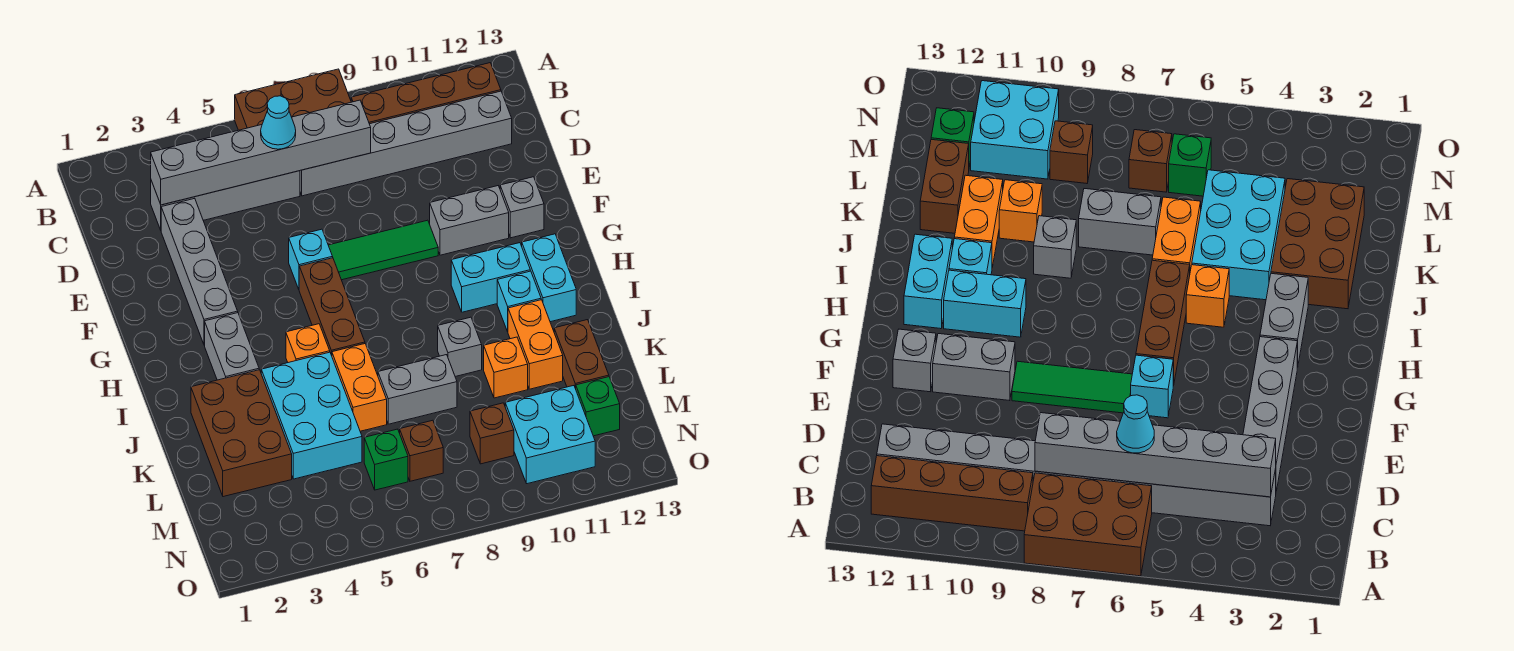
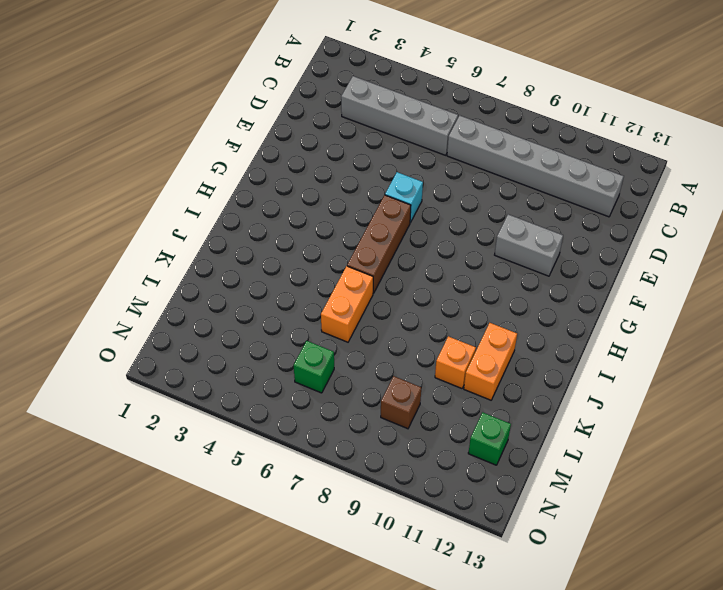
none -> brown 2x3 brick [235,69,351,130]
none -> brown 1x4 brick [351,63,501,124]
none -> grey 1x4 brick [161,198,238,345]
none -> green 1x3 tile [328,220,438,280]

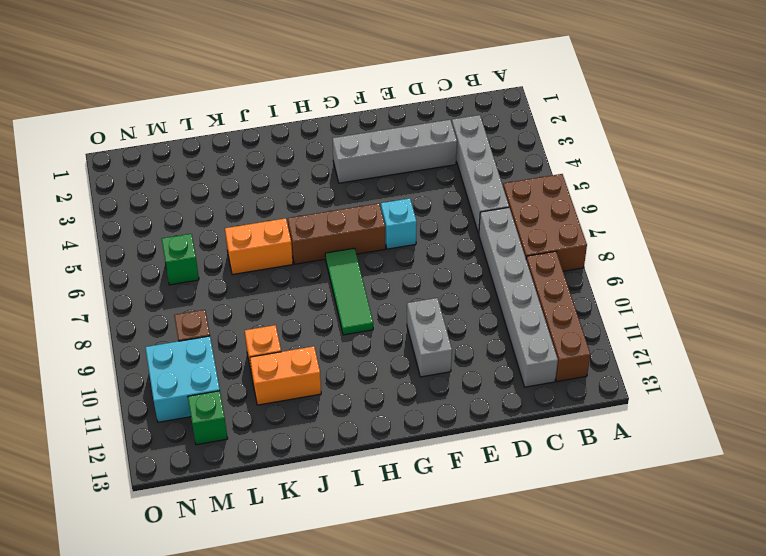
green 1x3 tile [325,248,373,335] -> green 1x3 tile moved to [328,220,438,280]
none -> grey 1x1 brick [500,177,544,238]
none -> grey 1x2 brick [205,313,259,380]
none -> cyan 1x2 brick [451,243,530,312]
none -> cyan 1x2 brick [522,234,576,322]

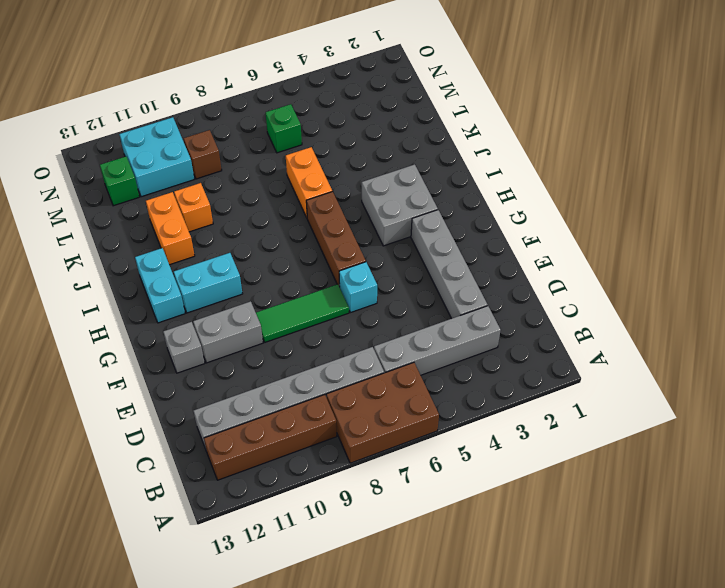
grey 2x2 brick [362,164,438,246] -> grey 1x2 brick [205,313,259,380]
none -> orange 1x1 brick [286,324,330,363]
none -> cyan 1x1 brick [497,271,541,332]
none -> brown 2x3 brick [191,370,292,497]
none -> cyan 2x3 brick [261,352,362,479]

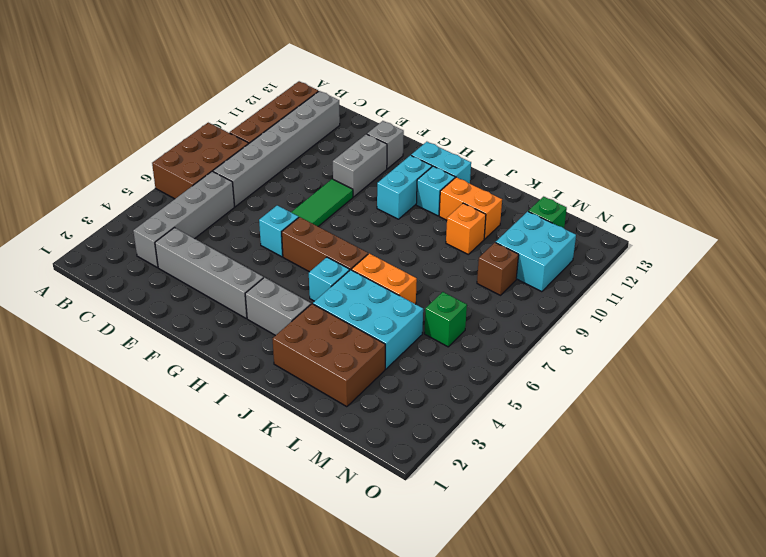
cyan 1x1 brick [309,257,349,301] -> orange 1x1 brick [286,324,330,363]
none -> grey 1x1 brick [438,317,482,377]
none -> grey 1x2 brick [378,355,457,424]
none -> brown 1x2 brick [554,320,609,389]
none -> brown 1x1 brick [400,420,443,481]

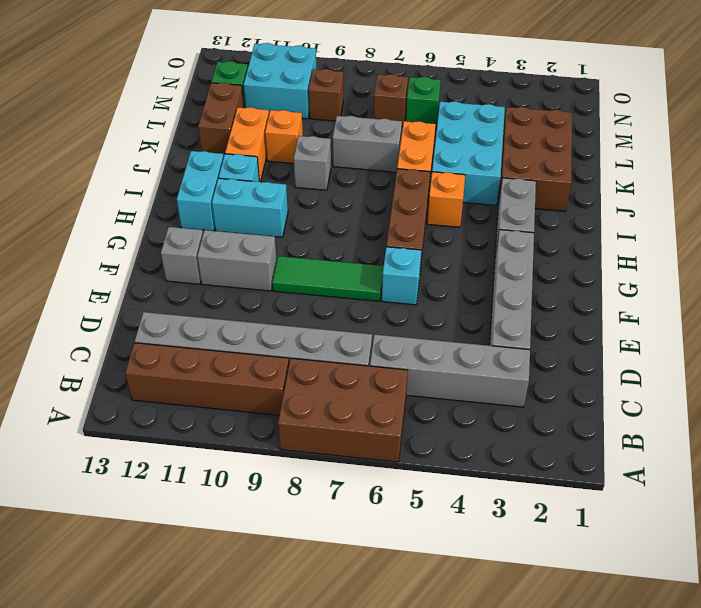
none -> grey 1x6 brick [151,100,371,205]
none -> cyan 1x1 cone [261,96,296,149]

